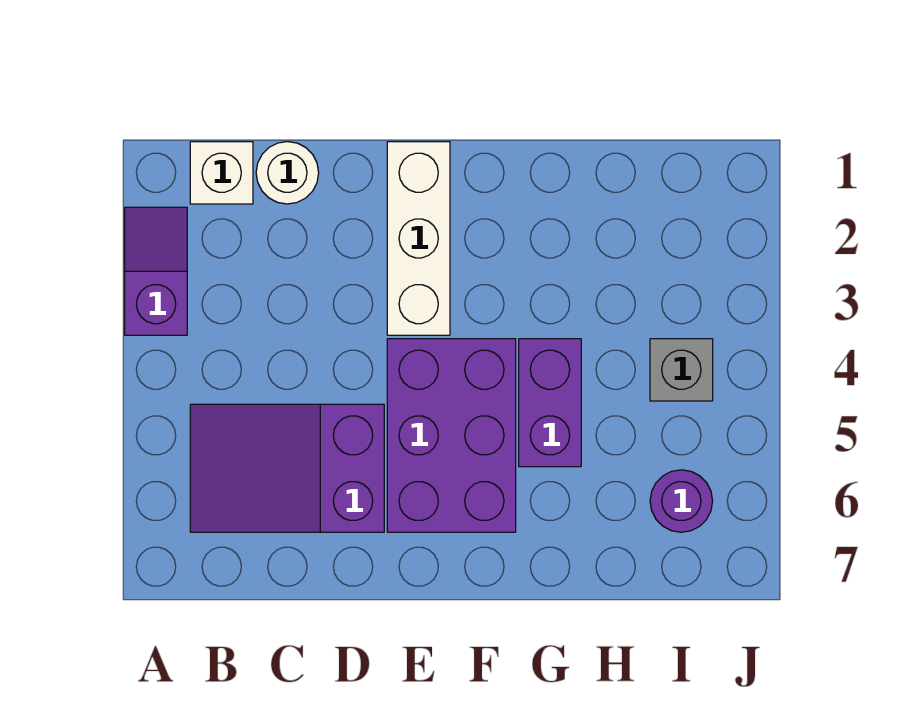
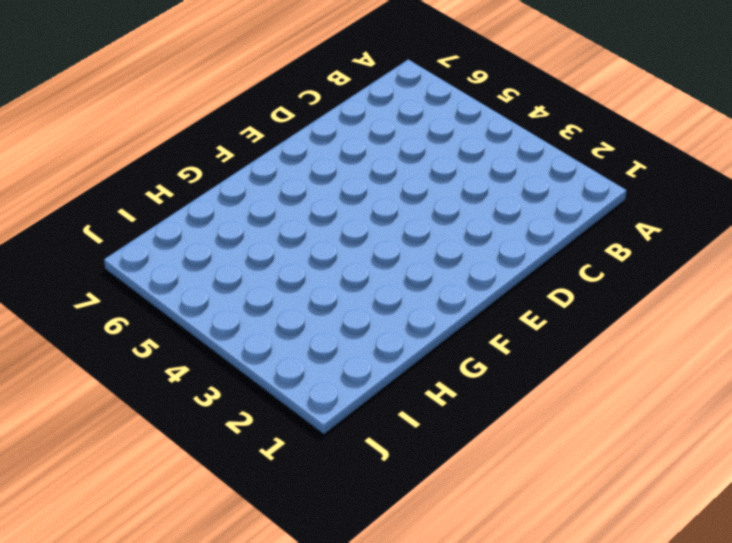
none -> purple 1x2 slope [125,207,187,335]
none -> white 1x1 brick [190,142,253,204]

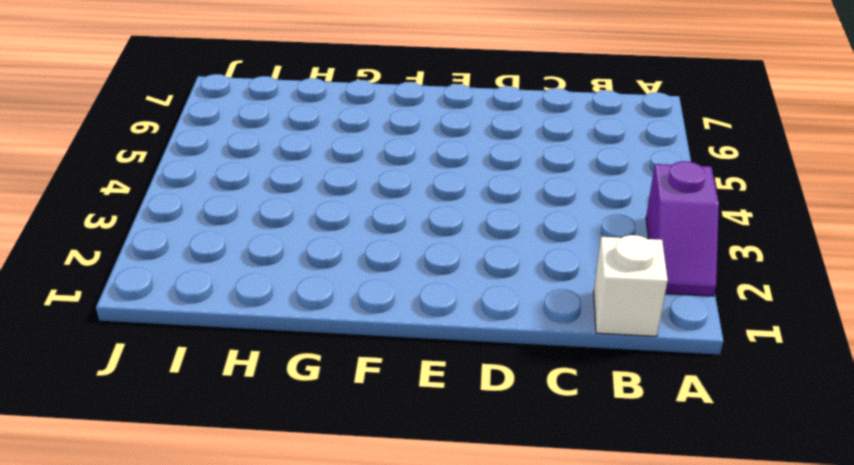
none -> purple 2x3 slope [190,404,384,532]
none -> white 1x1 round brick [256,142,319,204]

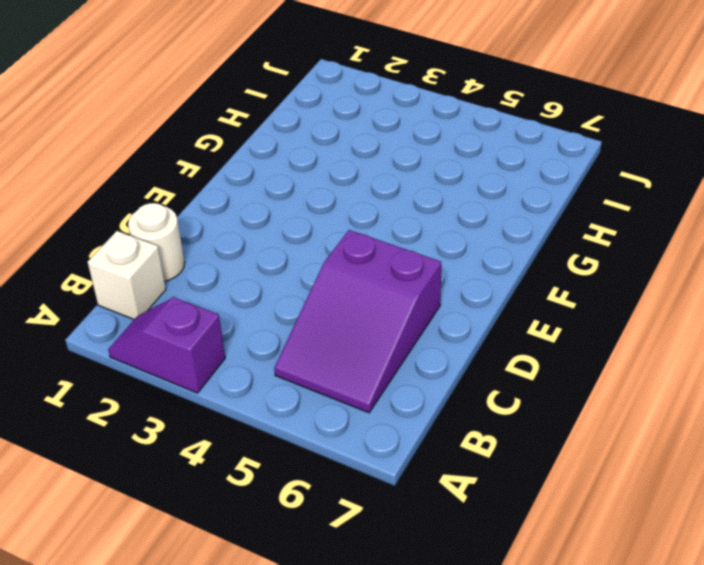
none -> white 1x3 brick [387,142,450,335]
none -> purple 2x3 brick [387,339,516,532]

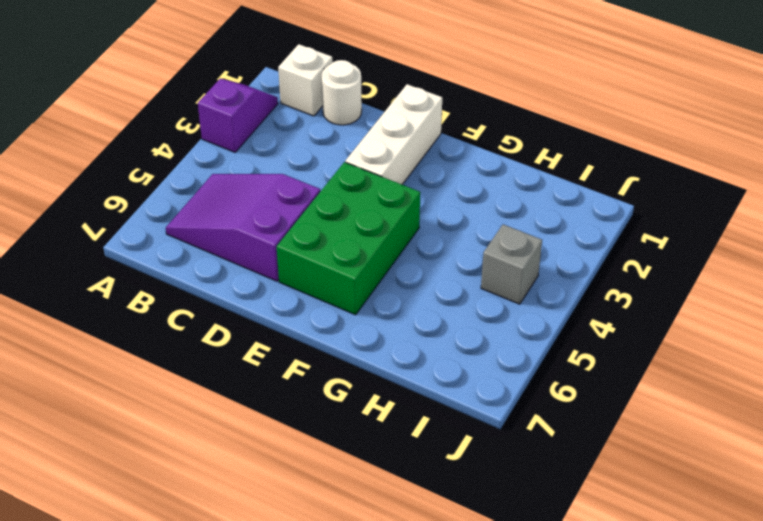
green 2x3 brick [277,162,420,315] -> purple 2x3 brick [387,339,516,532]
none -> purple 1x2 brick [519,339,581,467]
none -> purple 1x1 round brick [650,470,713,532]

